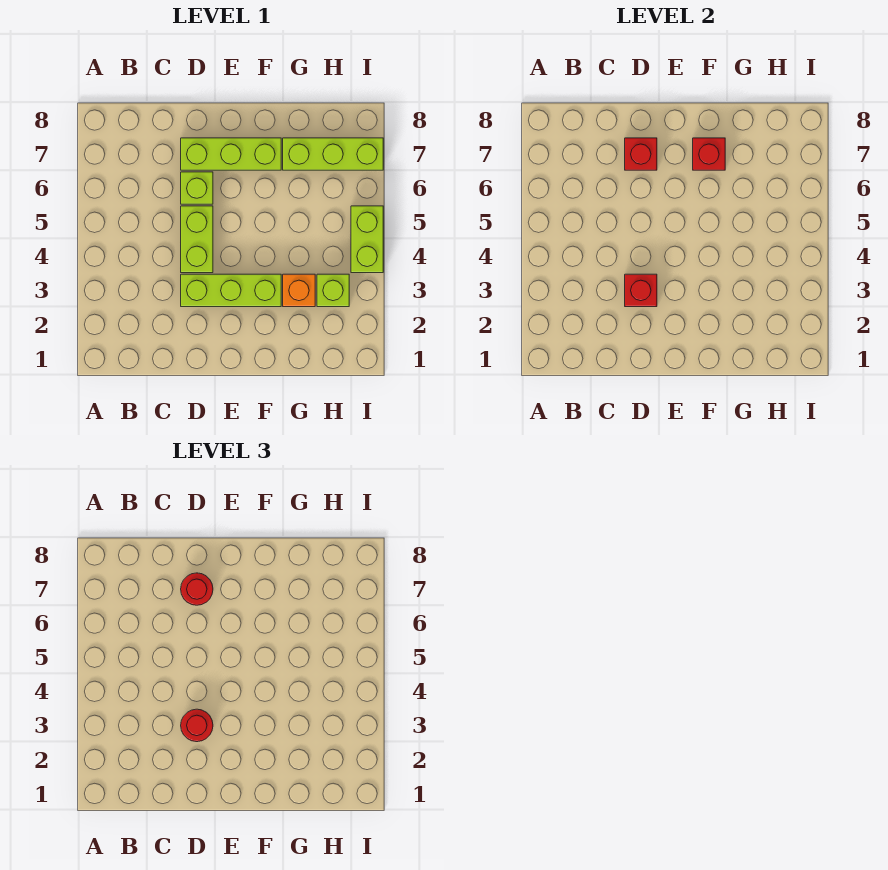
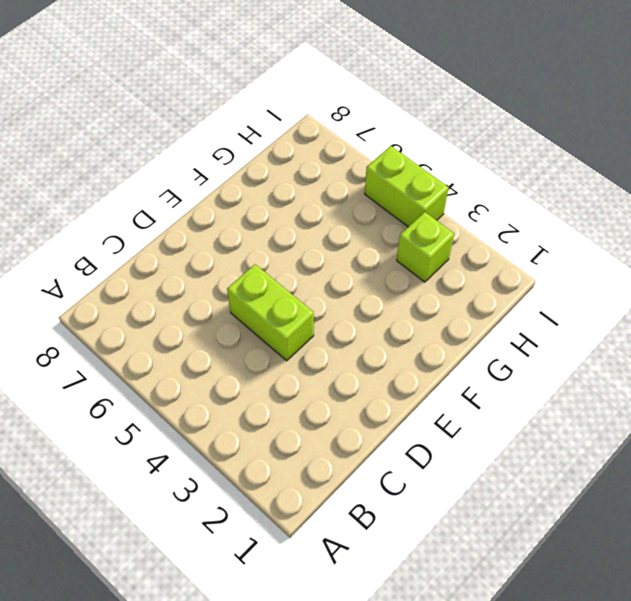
none -> lime 1x3 brick [181,274,281,307]
none -> lime 1x1 brick [181,172,213,204]
none -> lime 1x3 brick [181,138,281,170]

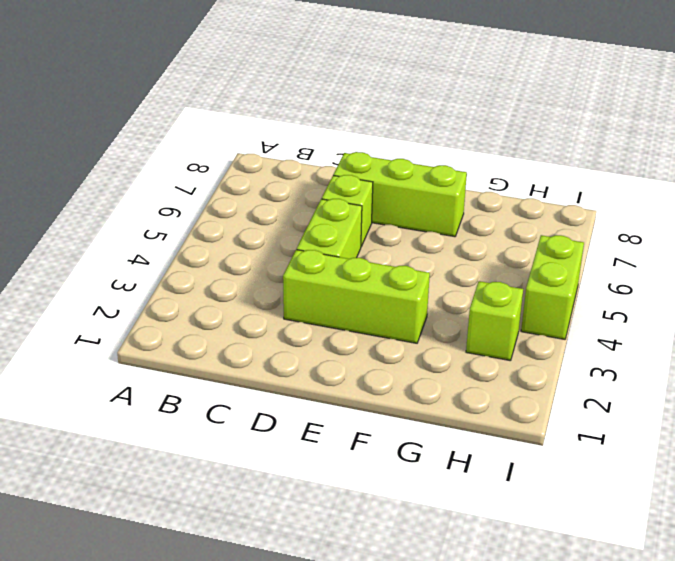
none -> orange 1x1 brick [283,274,315,307]
none -> lime 1x3 brick [283,138,383,170]
none -> red 1x1 brick [625,274,657,307]

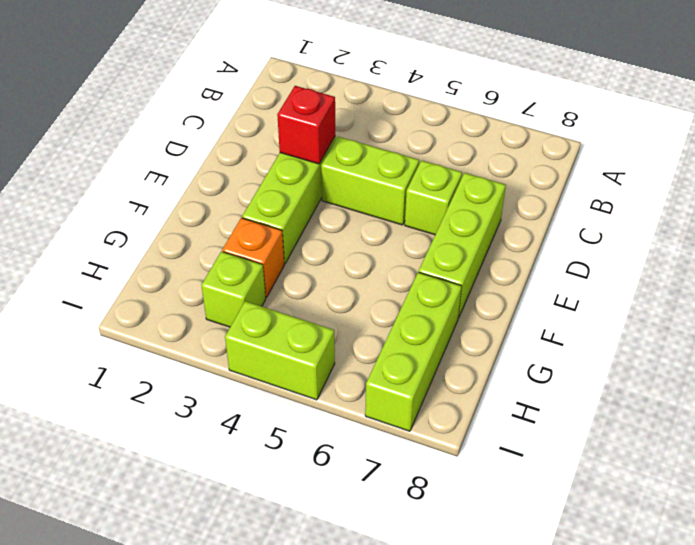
none -> red 1x1 brick [625,138,657,170]
none -> red 1x1 brick [693,138,725,170]
none -> red 1x1 round brick [181,709,213,742]

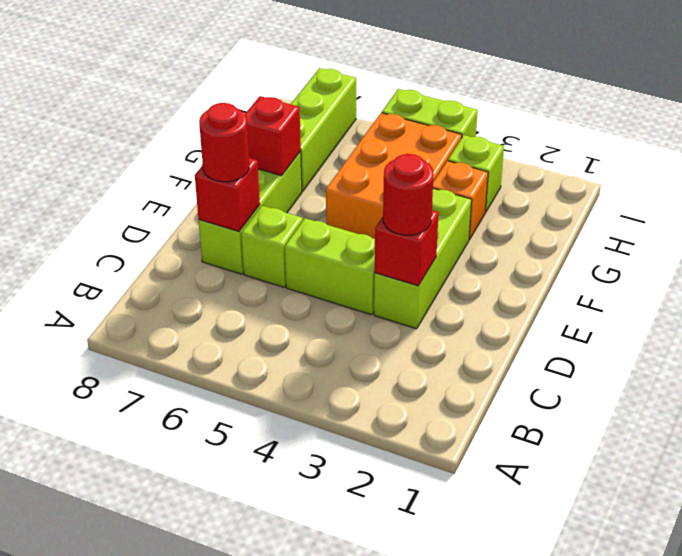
orange 2x3 brick [326,113,462,239] -> none

